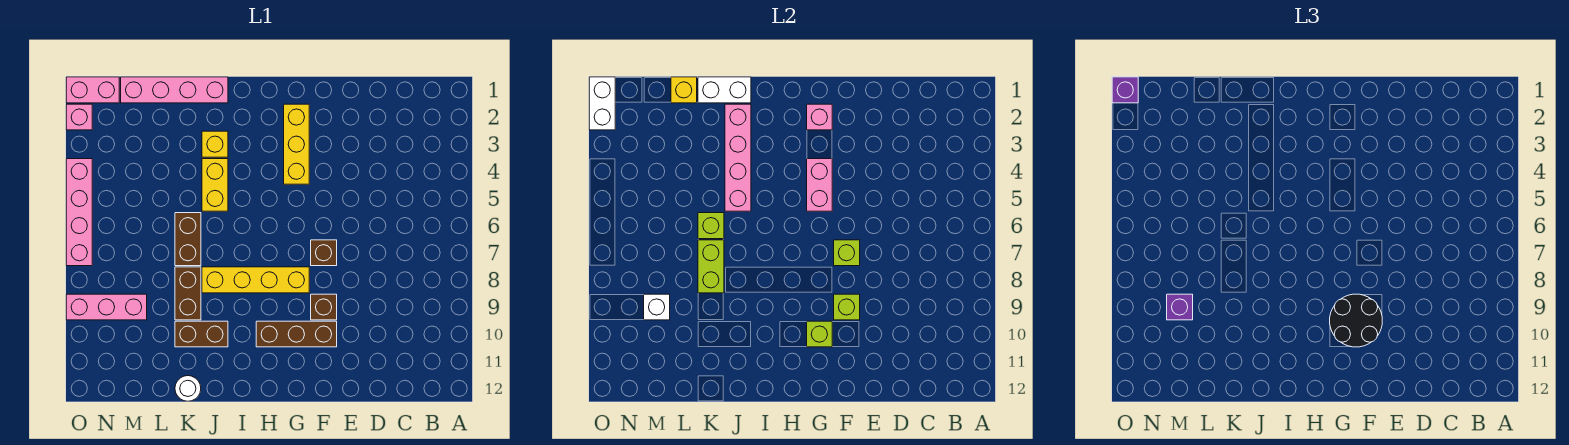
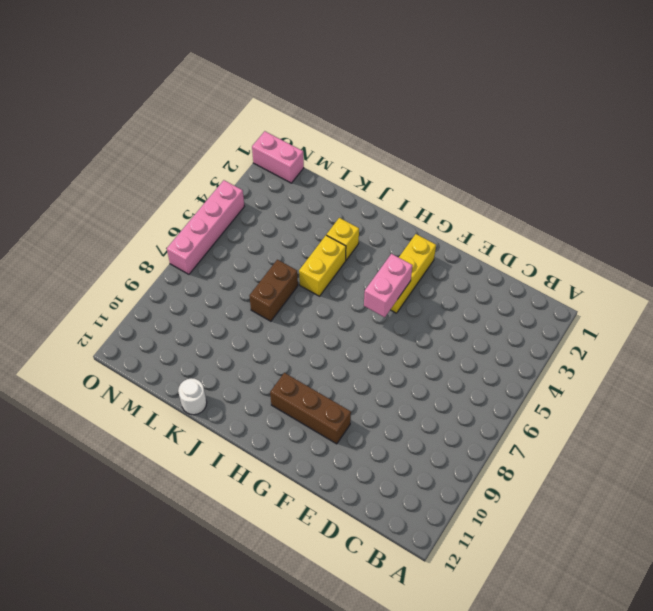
none -> brown 1x1 brick [311,240,337,266]
none -> brown 1x1 brick [311,294,337,320]
none -> yellow 1x4 brick [202,267,309,293]
none -> pink 1x4 brick [121,77,228,103]

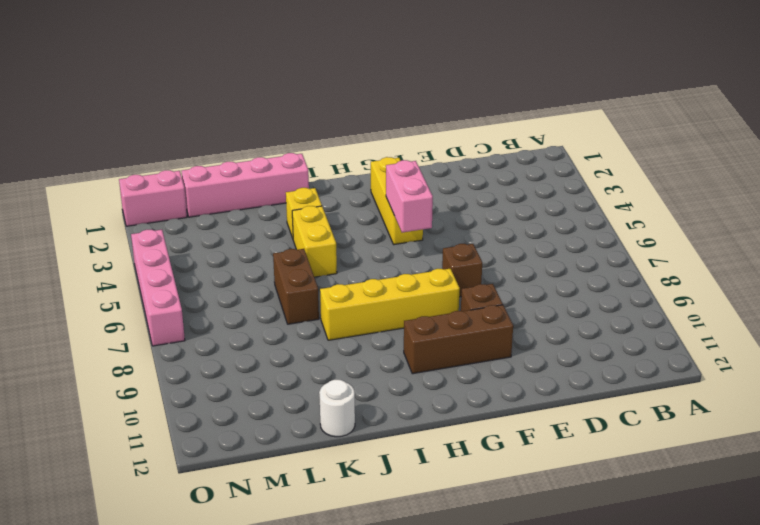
none -> brown 1x2 brick [175,321,228,347]
none -> brown 1x2 brick [175,267,201,320]
none -> pink 1x3 brick [66,294,147,320]
none -> pink 1x1 brick [66,104,92,130]

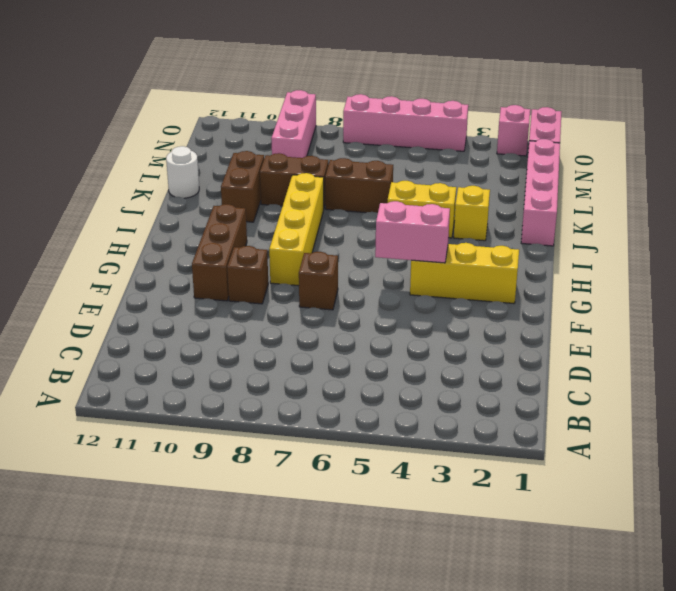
none -> lime 1x1 brick [834,240,860,266]
none -> lime 1x1 brick [834,294,860,320]
none -> pink 1x1 brick [807,104,832,130]
none -> lime 1x1 brick [807,321,832,347]

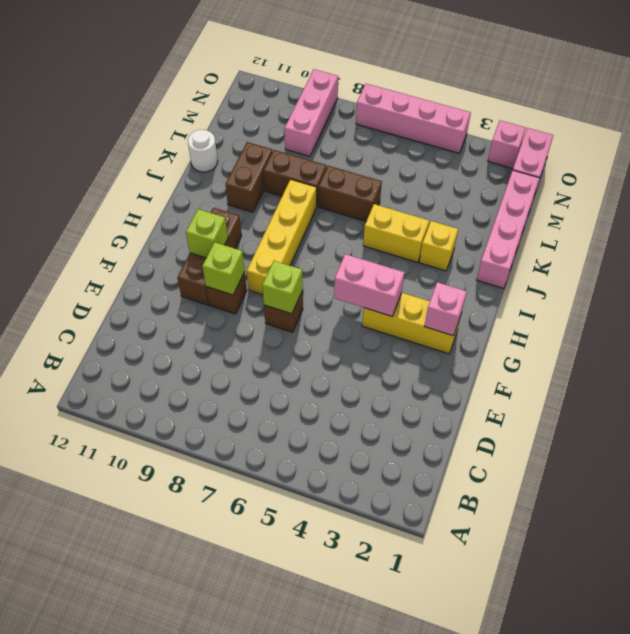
none -> white 1x2 brick [698,77,751,103]
none -> pink 1x4 brick [725,104,751,211]
none -> lime 1x1 brick [698,213,724,239]
none -> lime 1x2 brick [698,240,724,293]

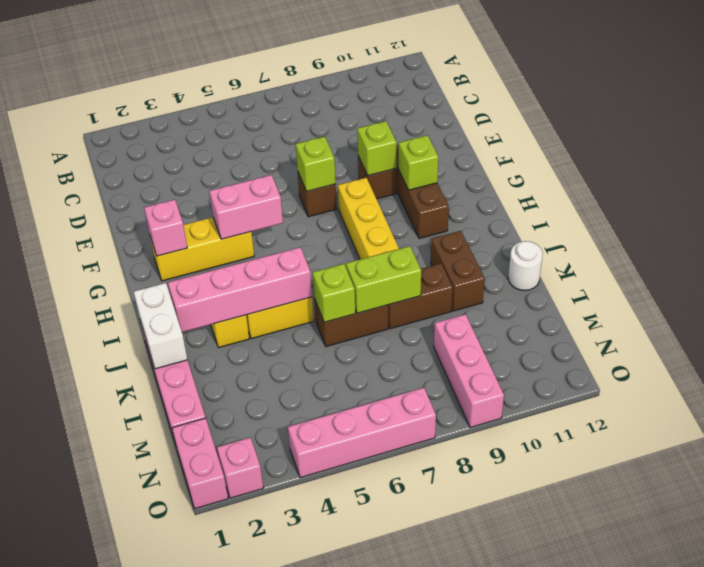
none -> yellow 1x1 brick [671,77,697,103]
none -> white 1x1 brick [644,294,670,320]
none -> white 1x2 brick [589,77,615,130]
none -> black 2x2 round brick [1330,294,1382,347]

